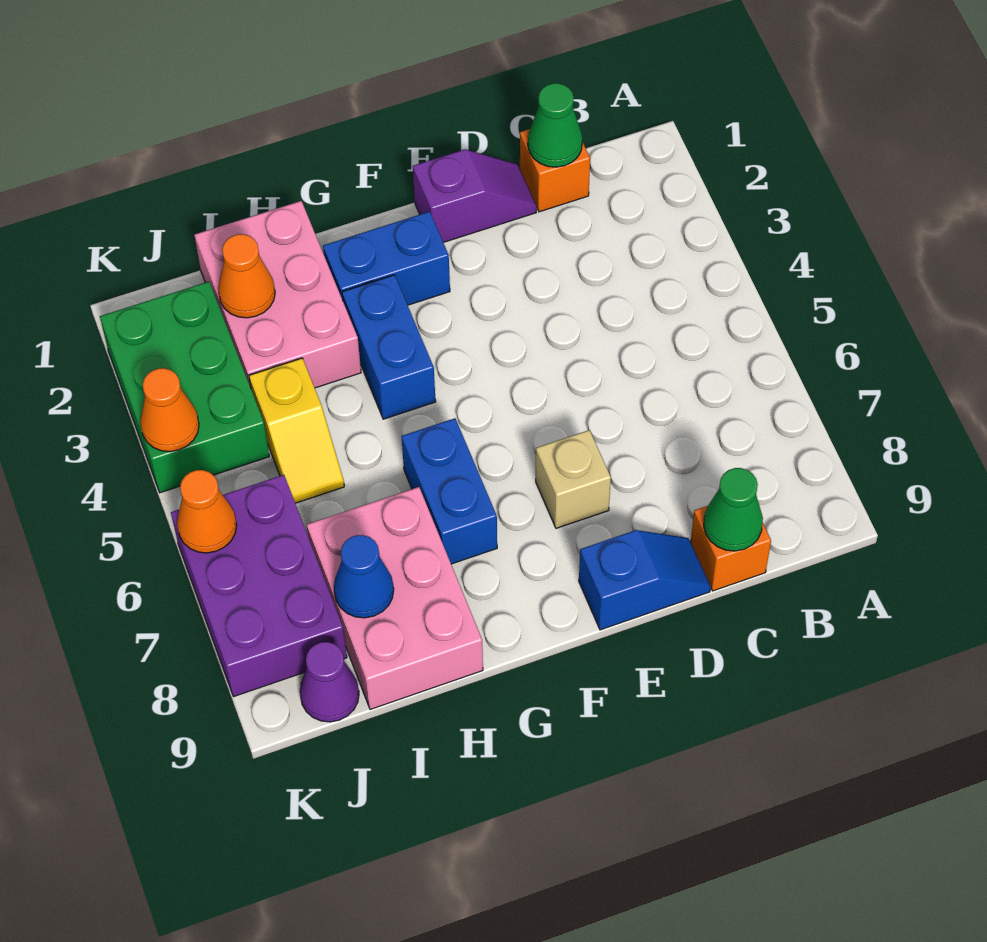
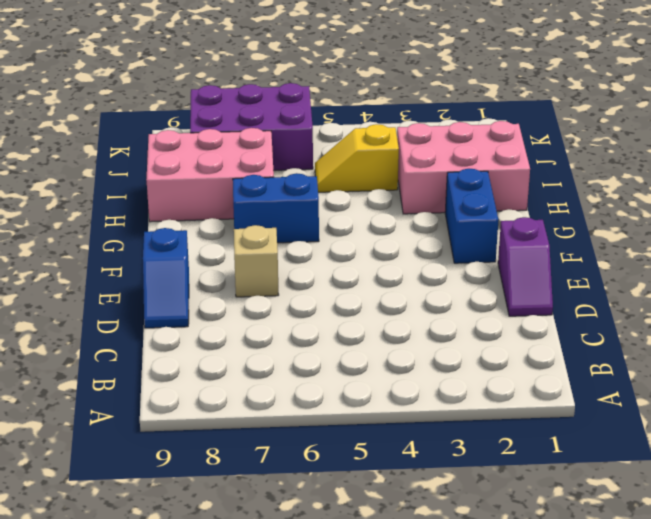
none -> orange 1x1 brick [520,129,590,212]
none -> orange 1x1 brick [691,506,771,591]
none -> blue 1x2 brick [342,275,436,419]

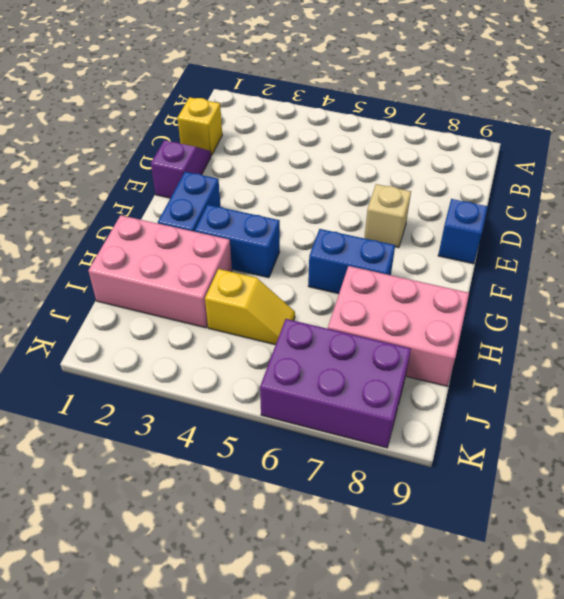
yellow 1x1 brick [178,97,222,156] -> orange 1x1 brick [520,129,590,212]
none -> orange 1x1 brick [691,506,771,591]
none -> green 2x3 brick [100,282,269,493]
none -> purple 1x1 cone [300,642,359,722]

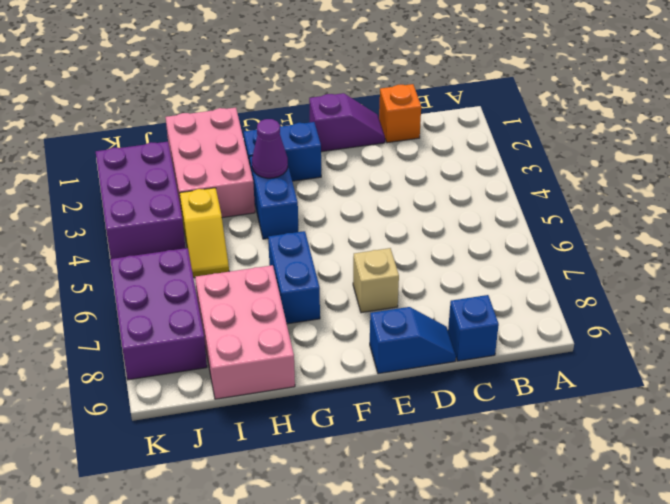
blue 1x1 brick [448,295,499,361] -> orange 1x1 brick [691,506,771,591]
purple 1x1 cone [252,119,288,178] -> purple 1x1 cone moved to [300,642,359,722]
purple 2x3 brick [96,142,185,259] -> green 2x3 brick [100,282,269,493]
none -> green 1x1 cone [528,83,582,167]
none -> green 1x1 cone [704,468,763,551]
none -> orange 1x1 cone [218,234,275,318]

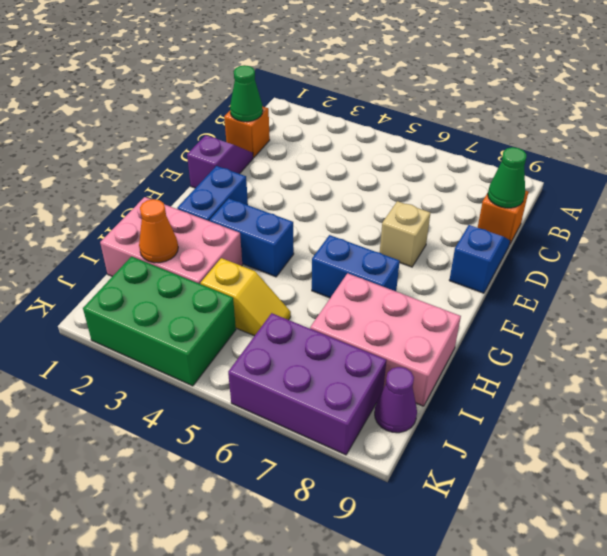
none -> blue 1x1 cone [334,535,394,618]
none -> orange 1x1 cone [140,368,199,452]
none -> orange 1x1 cone [177,470,237,553]

